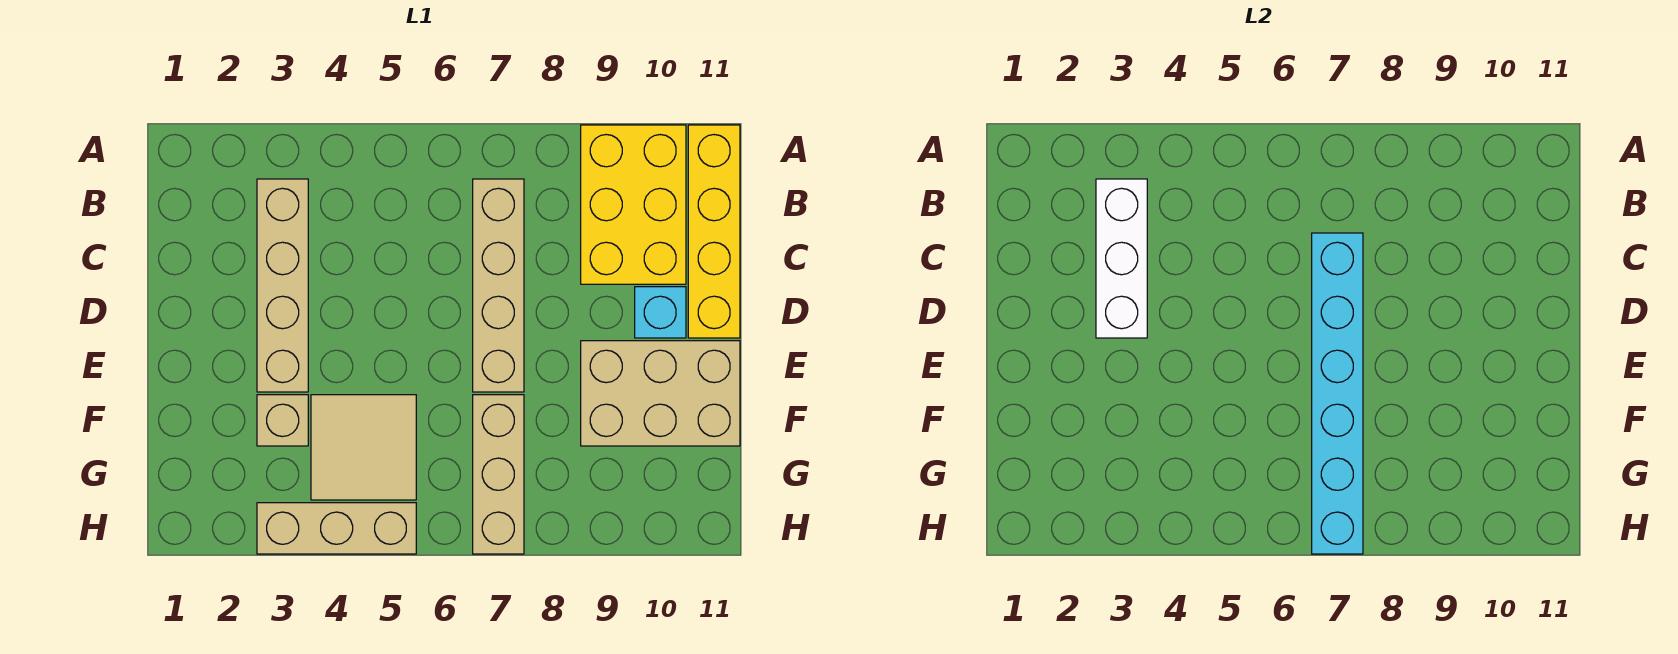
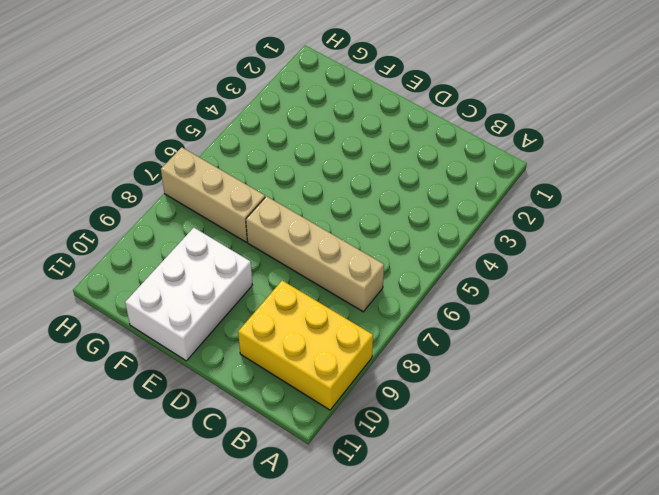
white 2x3 brick [125,228,252,361] -> tan 2x3 brick [581,341,740,446]
none -> yellow 1x4 brick [688,125,740,338]
none -> tan 1x4 brick [257,179,308,392]
none -> cyan 1x1 brick [635,287,686,338]

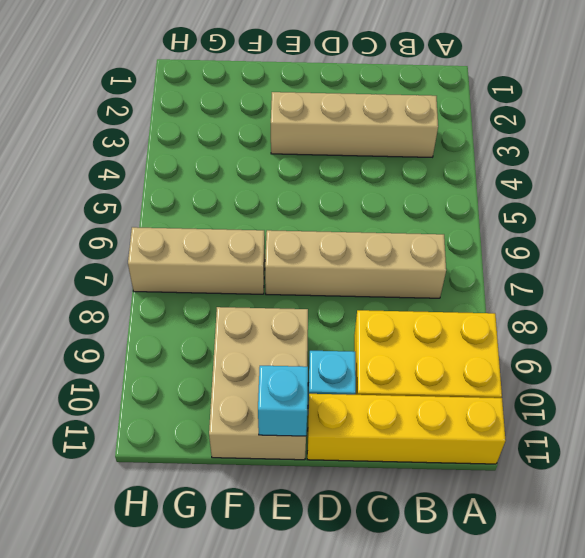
cyan 1x1 brick [258,366,308,436] -> none
none -> tan 1x1 brick [257,395,308,446]
none -> tan 2x2 tile [311,395,416,500]
none -> tan 1x3 brick [257,503,416,554]

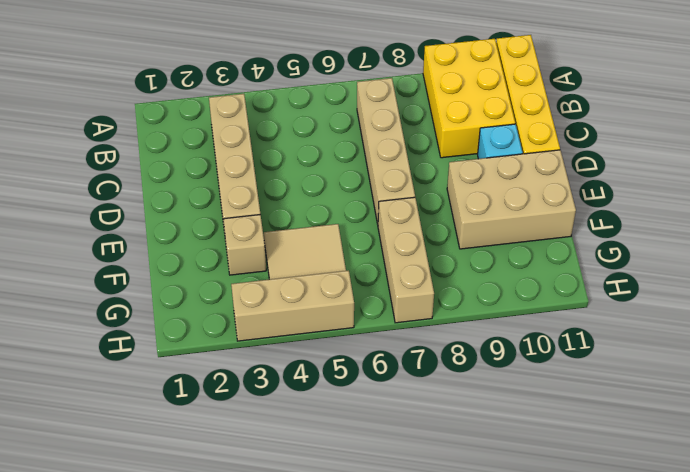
none -> white 1x3 brick [1096,179,1147,338]
none -> cyan 1x6 brick [1312,233,1363,554]

